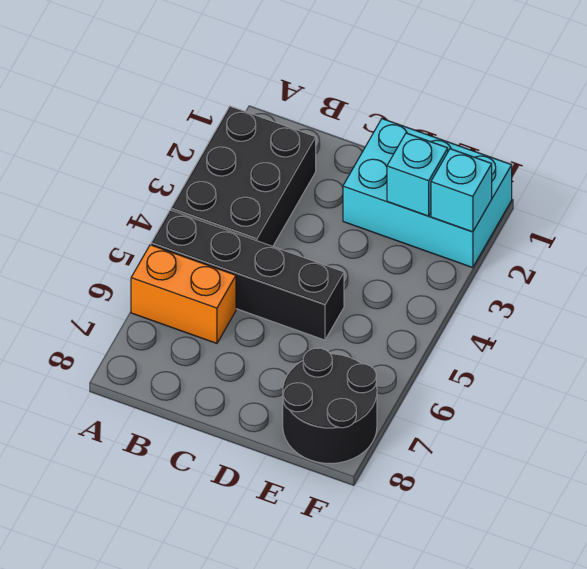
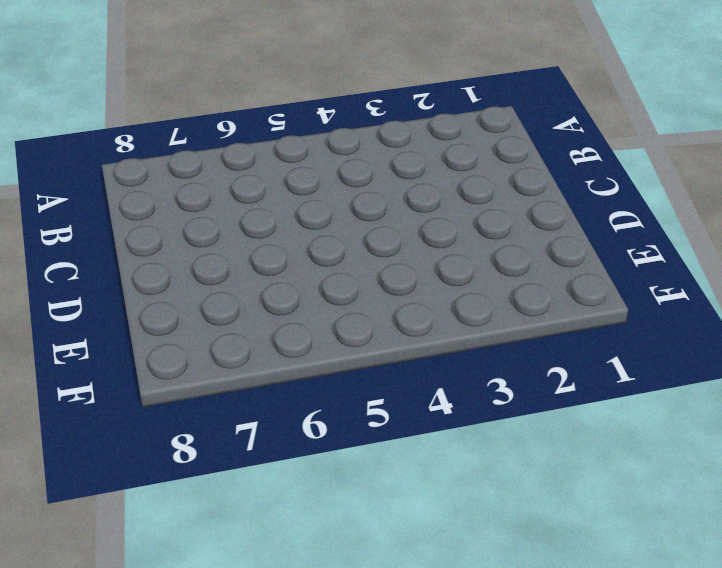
none -> black 2x3 brick [171,106,316,246]
none -> black 1x4 brick [151,210,344,340]

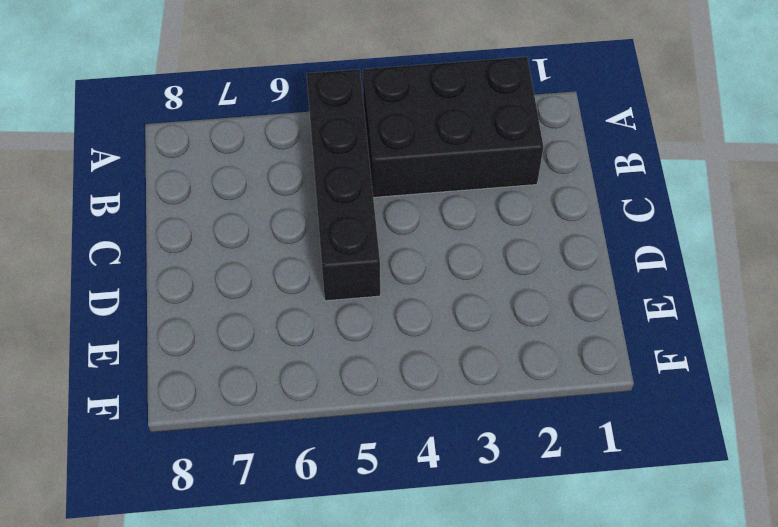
none -> orange 1x2 brick [131,245,236,343]
none -> cyan 2x3 brick [343,119,512,268]

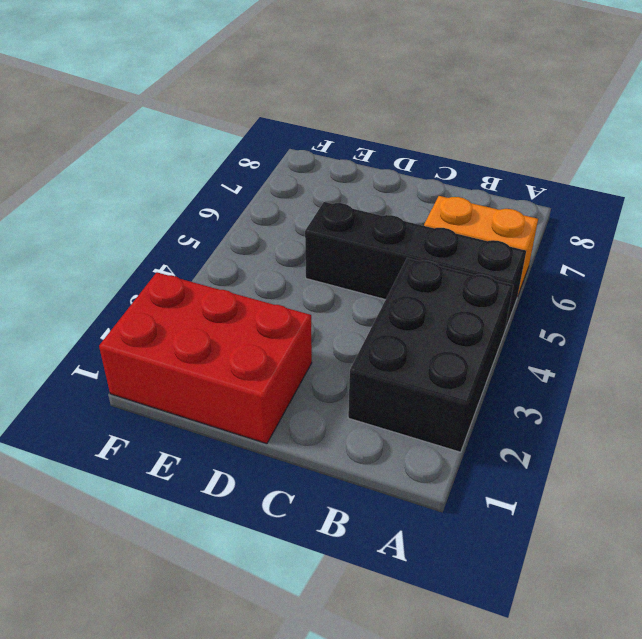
red 2x3 brick [99,272,312,444] -> cyan 2x3 brick [343,119,512,268]
none -> black 2x2 round brick [283,348,377,464]
none -> cyan 1x1 brick [387,133,448,216]

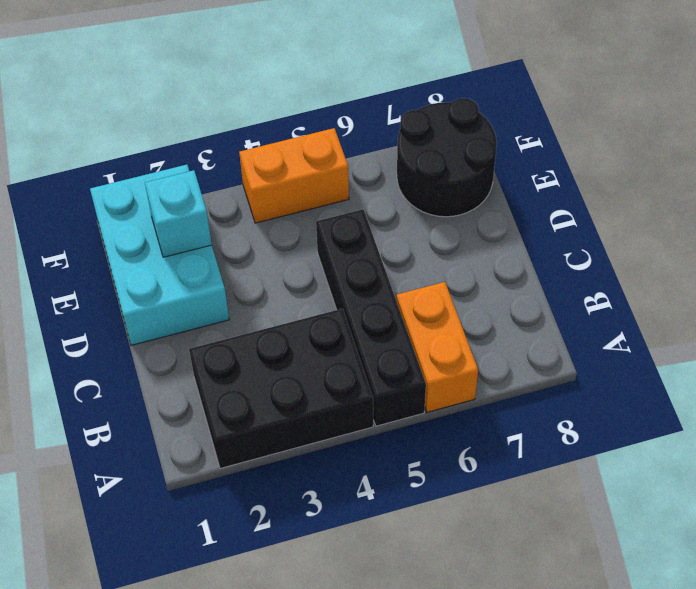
orange 1x2 brick [239,128,349,223] -> none
none -> cyan 1x1 brick [431,149,492,232]

